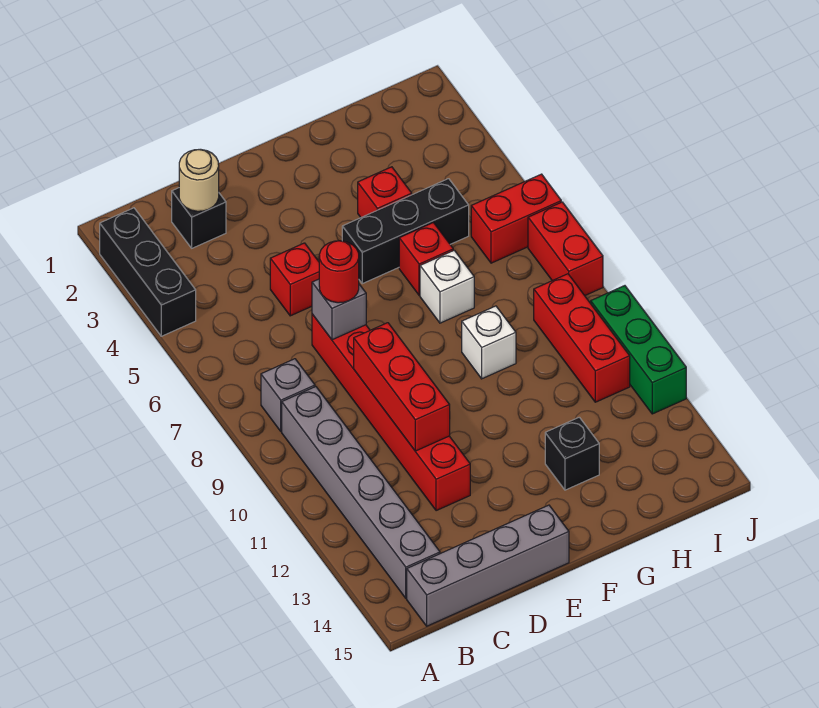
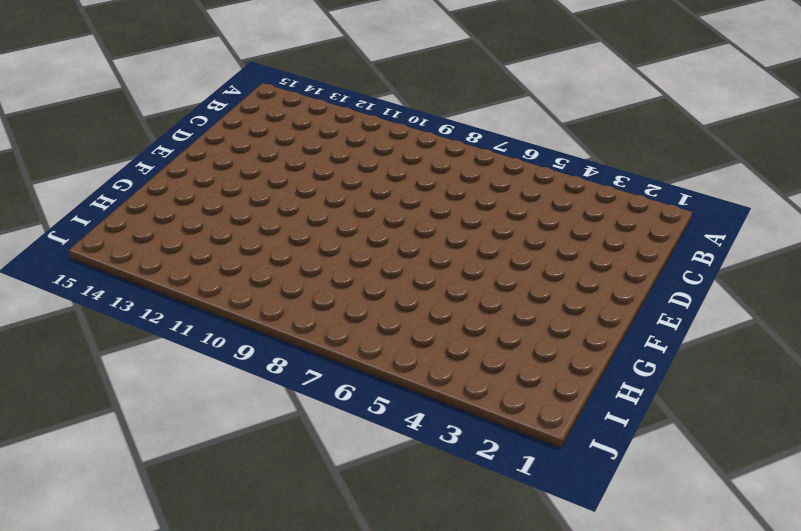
none -> black 1x3 brick [100,208,196,336]
none -> grey 1x1 brick [261,359,315,431]
none -> grey 1x6 brick [282,387,440,598]

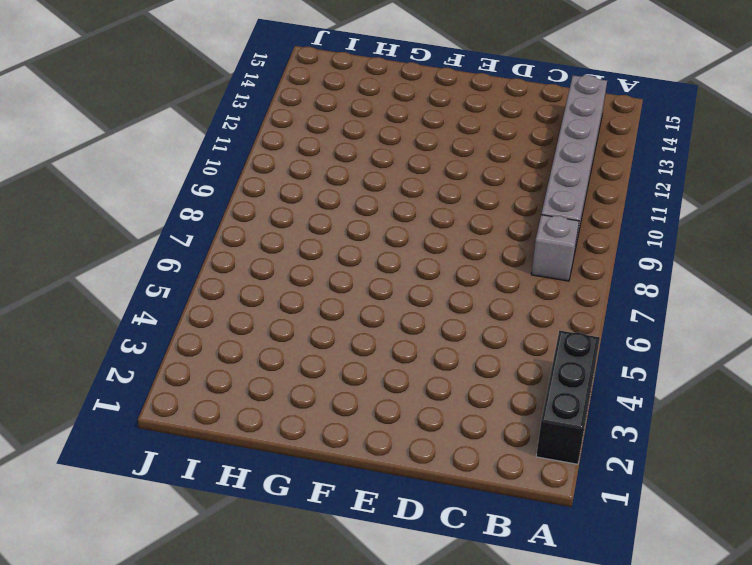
none -> grey 1x4 brick [407,505,569,626]
none -> black 1x1 brick [172,188,226,248]
none -> red 1x1 brick [270,243,319,316]

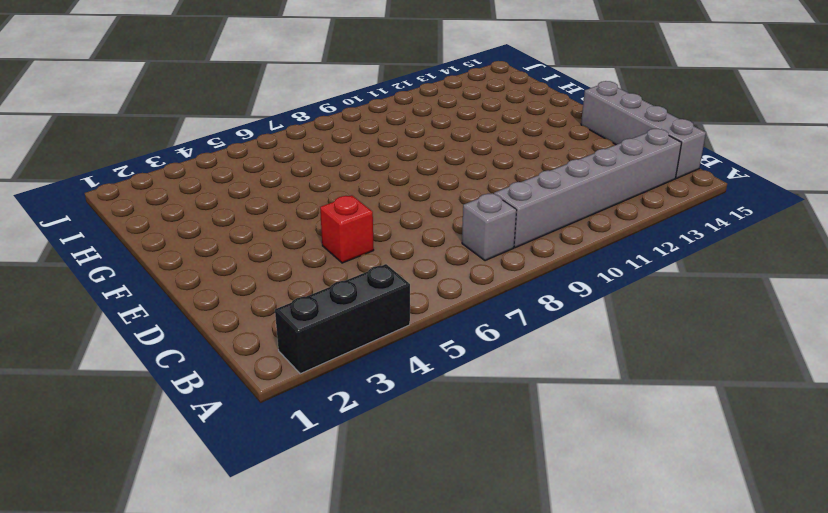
none -> black 1x1 brick [172,188,226,248]
none -> red 1x6 brick [312,314,470,511]
none -> black 1x3 brick [342,179,469,284]

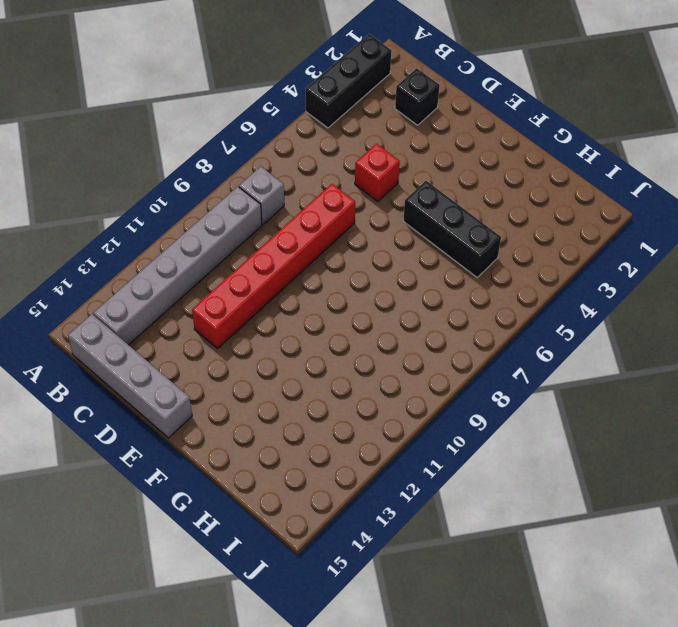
none -> red 1x1 brick [358,167,412,217]
none -> red 1x1 brick [399,223,453,295]
none -> white 1x1 brick [420,250,474,323]

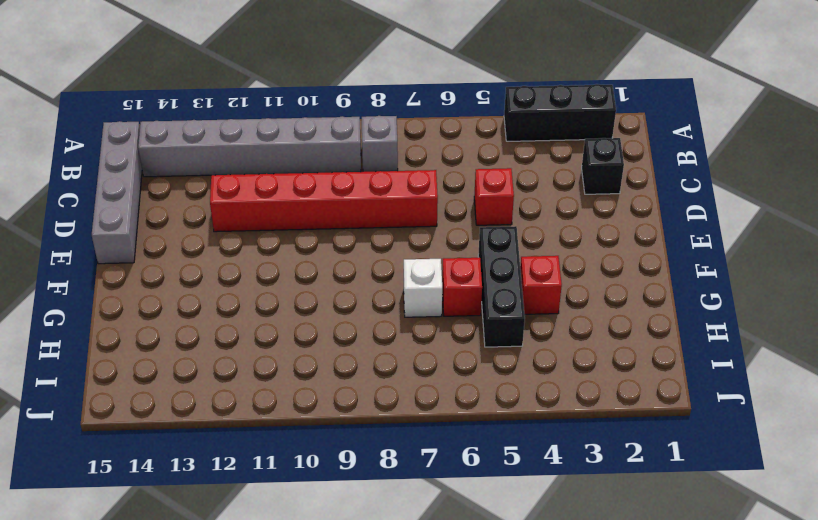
none -> white 1x1 brick [462,306,516,379]
none -> black 1x1 brick [545,417,599,490]
none -> red 1x2 brick [471,174,561,263]

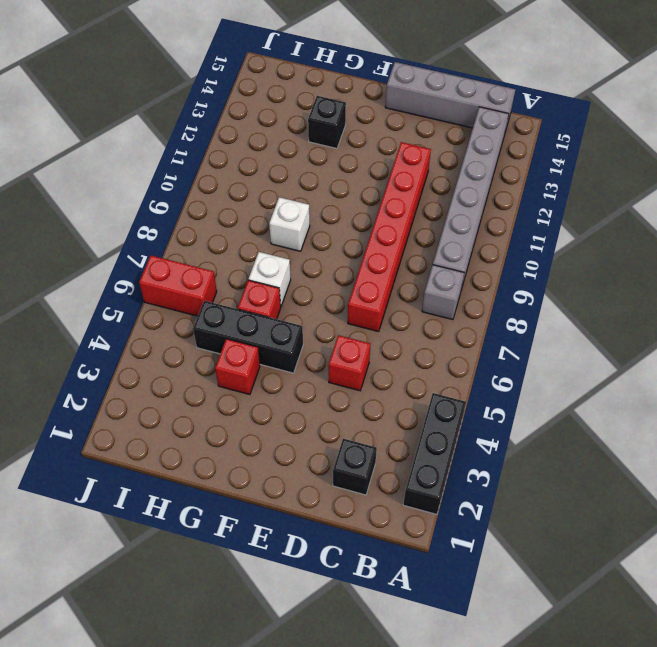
none -> red 1x3 brick [534,274,630,402]
none -> red 1x2 brick [528,202,603,296]
none -> green 1x3 brick [591,286,686,414]

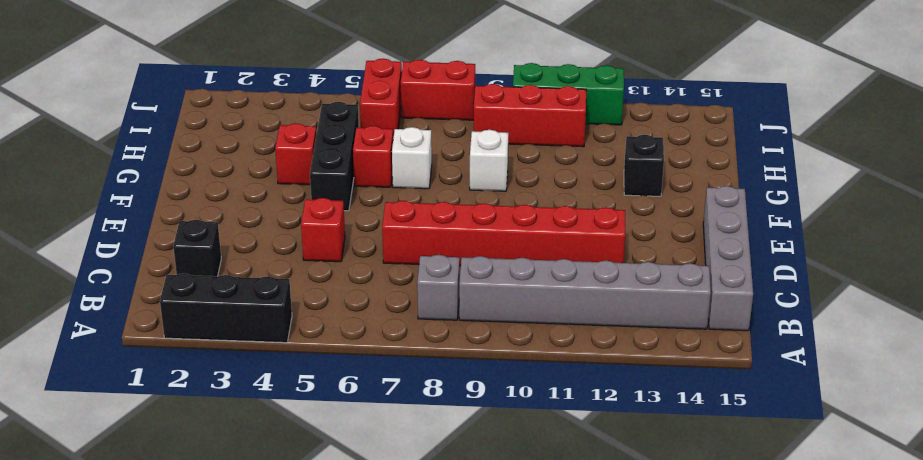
none -> tan 1x1 round brick [179,150,219,211]
none -> grey 1x1 brick [312,279,366,340]
none -> red 1x3 brick [354,323,450,451]

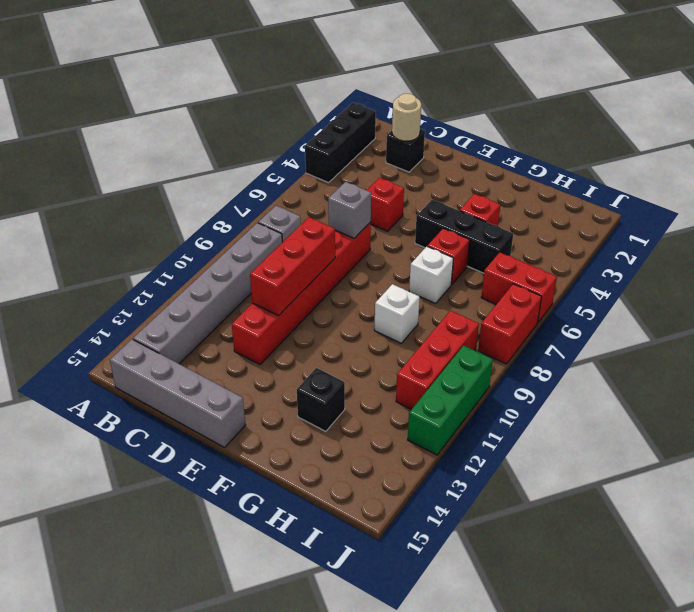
none -> red 1x1 round brick [319,241,359,303]

